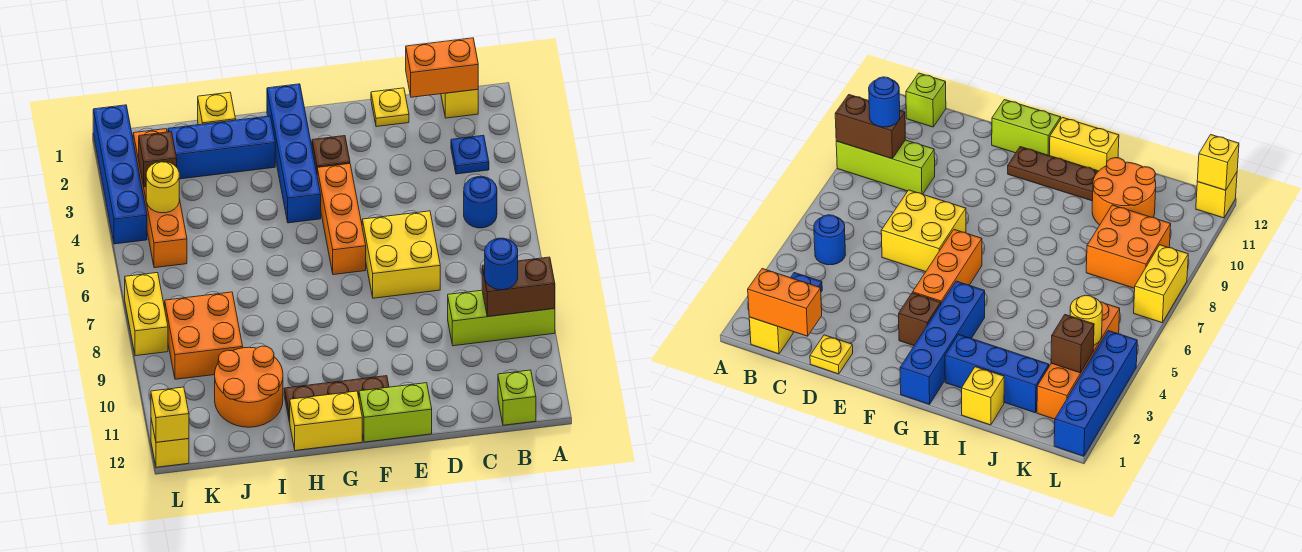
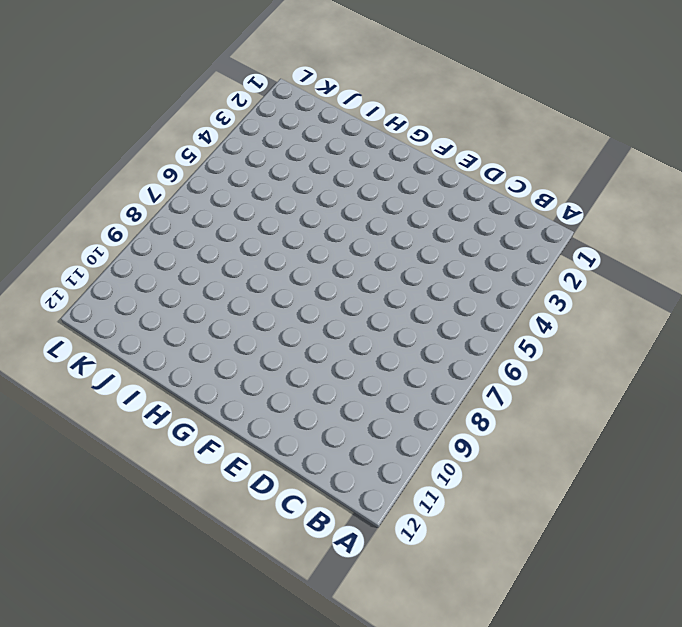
none -> lime 1x3 brick [448,290,555,346]
none -> yellow 1x1 brick [441,89,478,118]
none -> blue 1x1 plate [451,135,489,174]

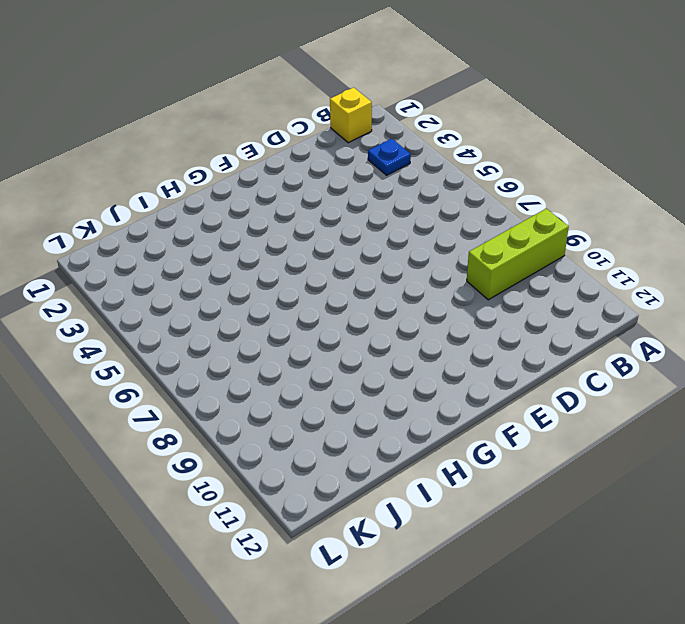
none -> blue 1x1 round brick [464,177,497,228]
none -> lime 1x1 brick [498,370,536,425]
none -> yellow 1x1 plate [371,88,409,127]

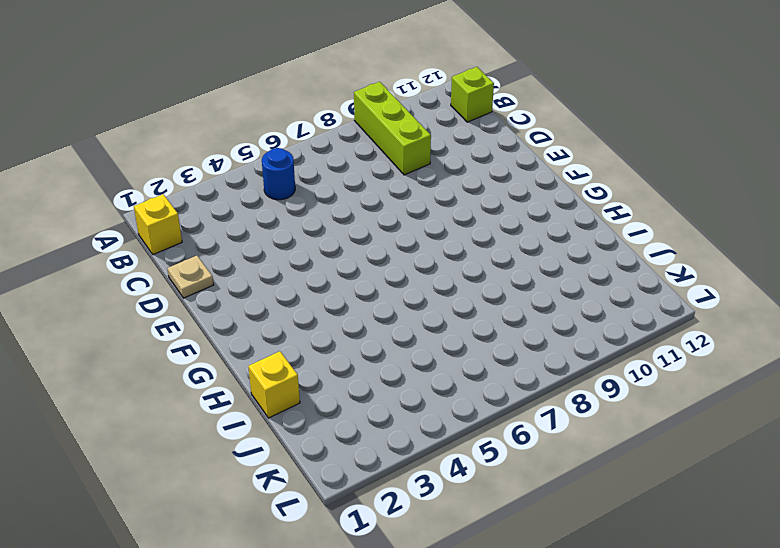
tan 1x1 plate [167,256,213,298] -> yellow 1x1 plate [371,88,409,127]
none -> blue 1x1 plate [451,135,489,174]
none -> yellow 2x2 brick [362,211,440,298]
none -> lime 1x2 brick [359,383,432,442]

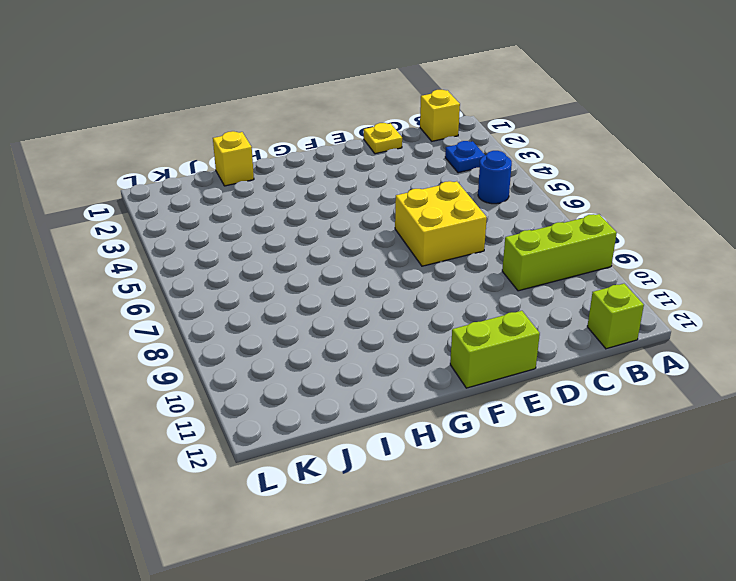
none -> brown 1x1 brick [312,136,350,172]
none -> orange 1x3 brick [317,164,366,275]
none -> brown 1x3 plate [284,376,389,422]

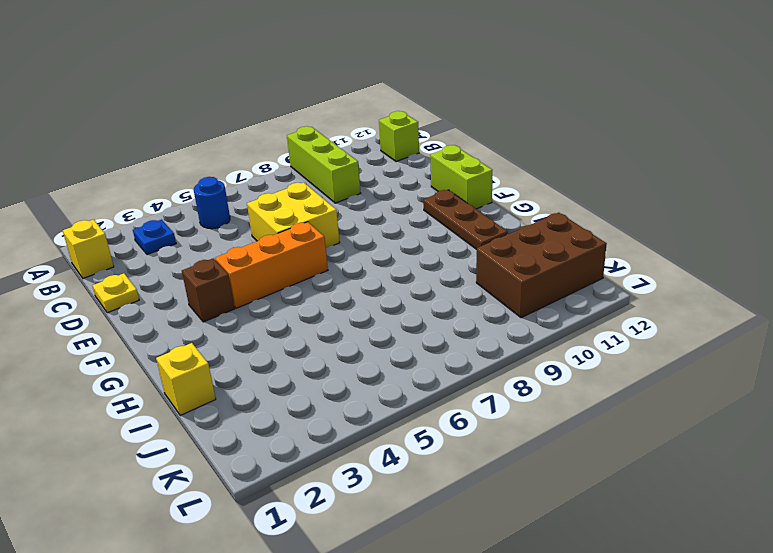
brown 2x3 brick [476,213,607,318] -> orange 2x2 round brick [215,346,283,427]
none -> blue 1x4 brick [267,84,321,223]
none -> yellow 1x2 brick [289,391,362,451]
none -> blue 1x3 brick [168,116,275,179]

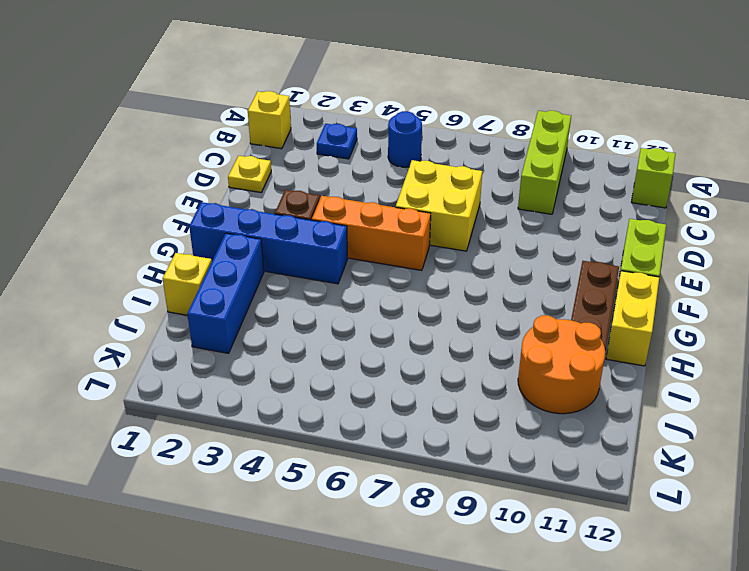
none -> orange 2x2 brick [165,292,243,379]
none -> orange 1x4 brick [133,129,187,268]
none -> blue 1x4 brick [93,105,147,244]

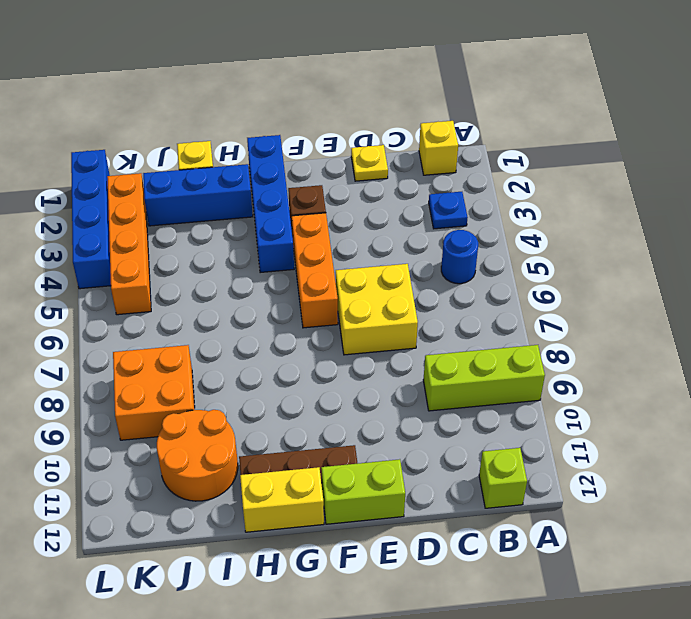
none -> yellow 1x2 brick [125,273,168,356]
none -> yellow 1x1 brick [151,419,189,467]
none -> brown 1x2 brick [482,257,555,317]

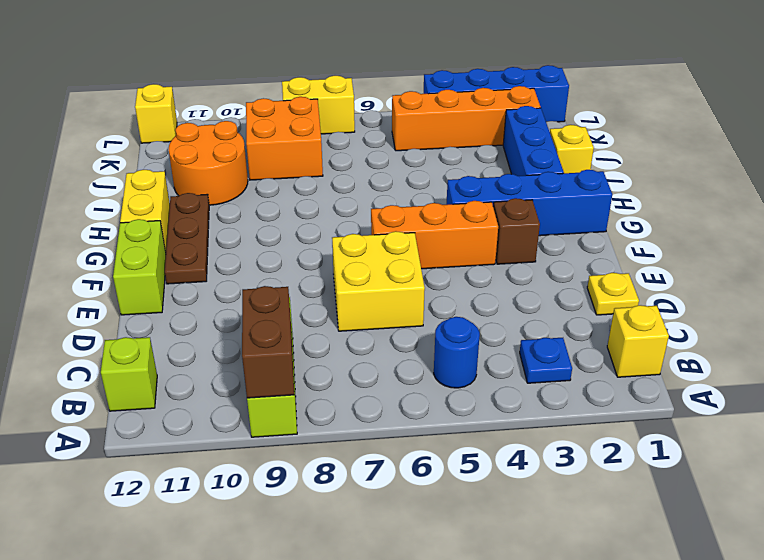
none -> orange 1x2 brick [406,38,478,97]
none -> brown 1x1 brick [139,132,177,187]
none -> yellow 1x1 round brick [146,162,179,213]

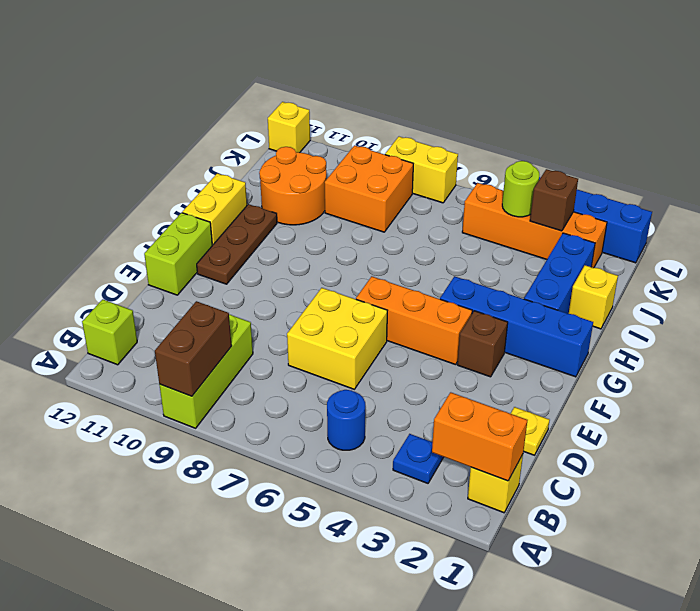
orange 1x2 brick [432,392,527,481] -> orange 1x2 brick turned to [406,38,478,97]
lime 1x1 round brick [502,161,539,217] -> yellow 1x1 round brick [146,162,179,213]
none -> yellow 1x1 brick [151,387,189,442]
none -> blue 1x1 round brick [485,238,518,290]

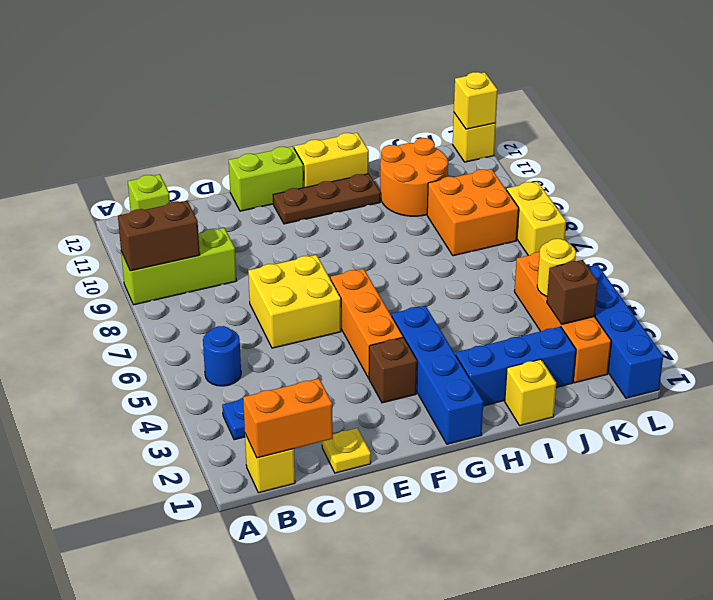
none -> blue 1x1 round brick [485,238,518,290]

